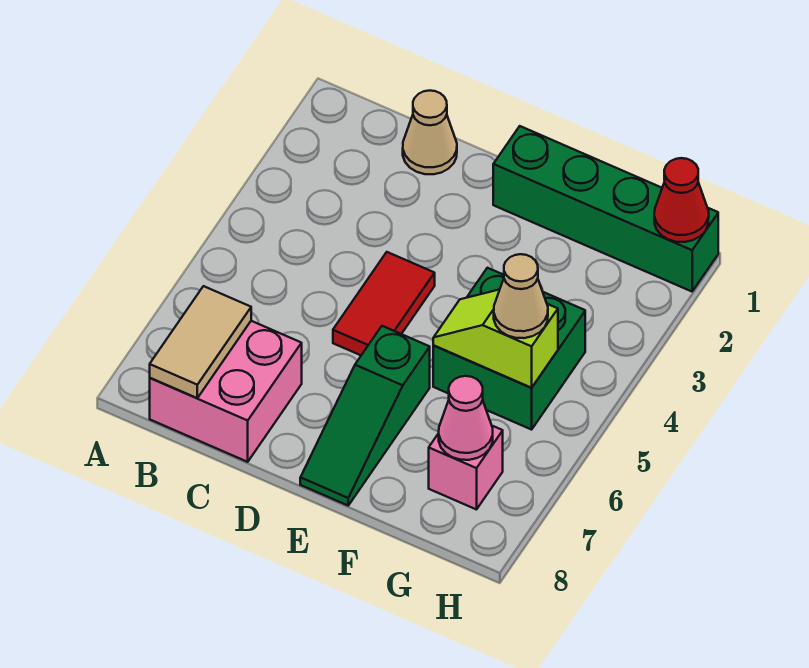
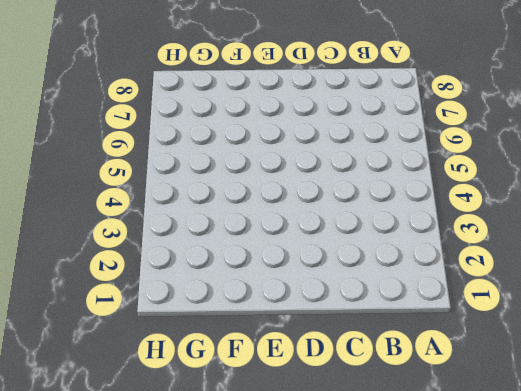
none -> pink 2x2 brick [150,321,302,462]
none -> tan 1x1 cone [403,91,457,174]
none -> red 1x2 tile [333,252,435,355]

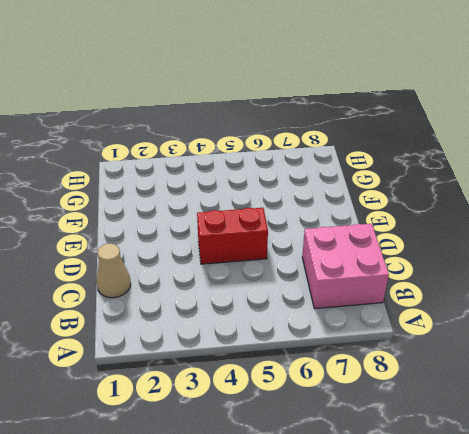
red 1x2 brick [197,208,268,264] -> red 1x2 tile [333,252,435,355]
none -> green 1x4 brick [493,126,718,291]
none -> green 1x3 slope [300,326,430,505]
none -> green 2x2 brick [433,268,585,430]

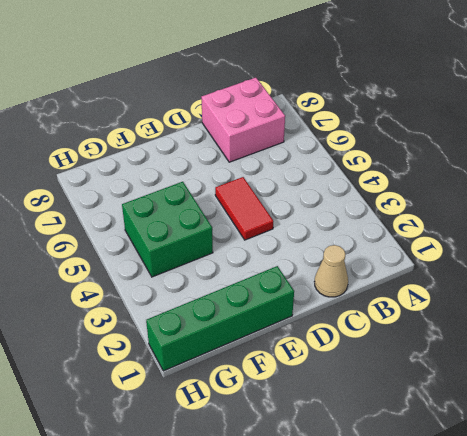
none -> green 1x3 slope [300,326,430,505]
none -> pink 1x1 brick [429,426,503,510]
none -> tan 1x2 tile [150,286,251,398]

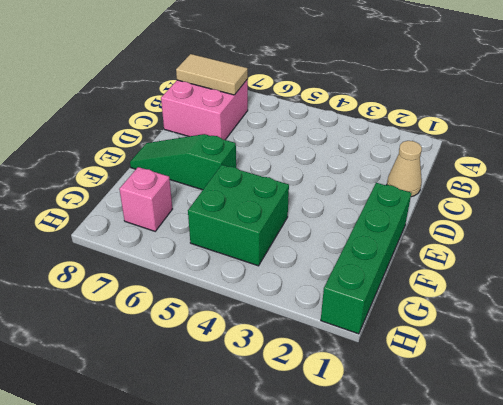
none -> red 1x2 tile [333,252,435,355]
none -> lime 1x2 slope [433,290,558,388]
none -> pink 1x1 cone [439,376,493,460]

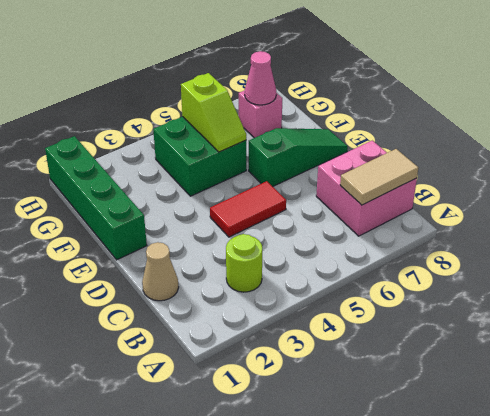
lime 1x1 round brick [226,234,262,292] -> none
none -> red 1x1 cone [654,158,709,242]
none -> tan 1x1 cone [494,254,548,338]

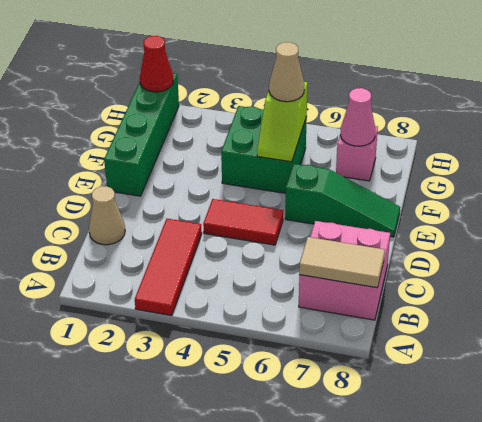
red 1x3 tile [135,219,202,316] -> none

